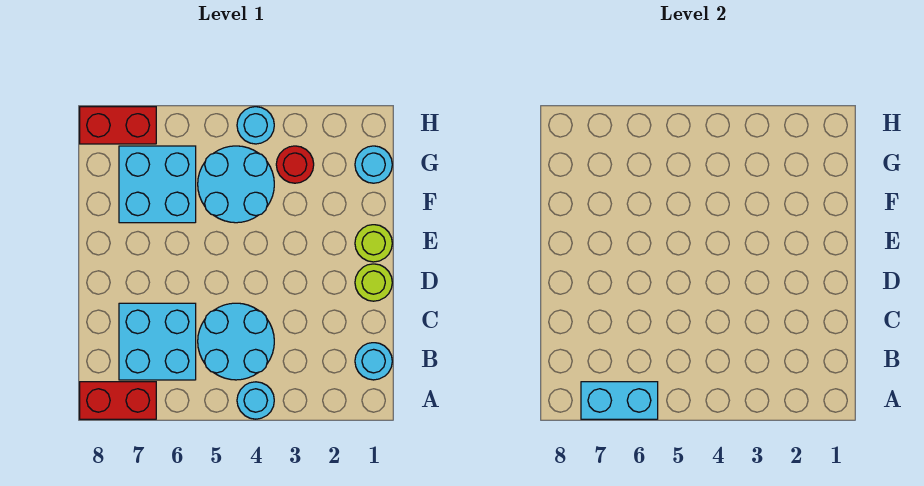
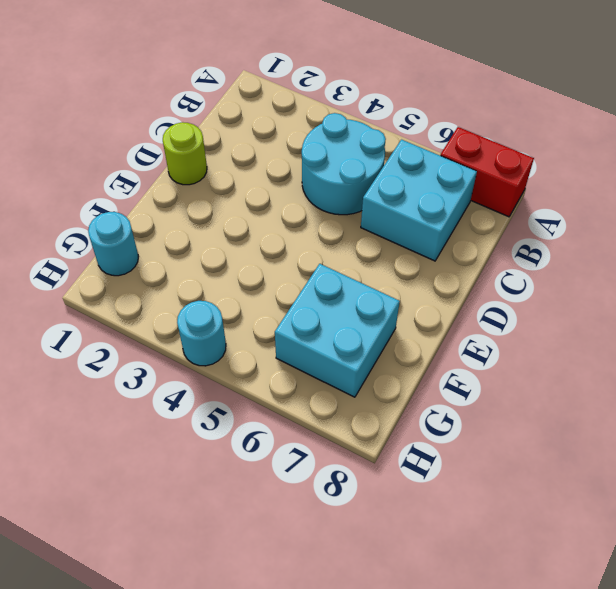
none -> cyan 1x1 round brick [237,382,274,419]
none -> cyan 1x1 round brick [355,343,392,380]
none -> lime 1x1 round brick [355,225,392,262]

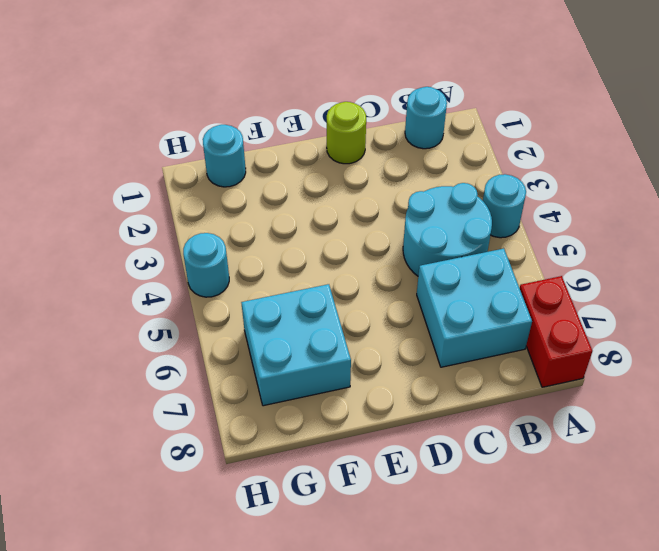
none -> lime 1x1 round brick [355,225,392,262]
none -> cyan 2x2 round brick [198,146,274,223]
none -> red 1x1 round brick [276,146,314,183]

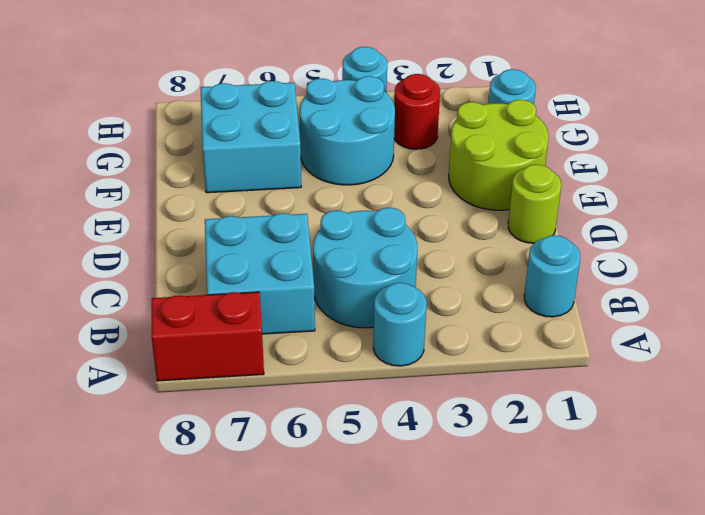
lime 2x2 round brick [449,100,549,210] -> lime 1x1 round brick [355,225,392,262]
none -> red 1x2 brick [80,107,156,144]
none -> cyan 1x2 brick [581,382,658,419]

